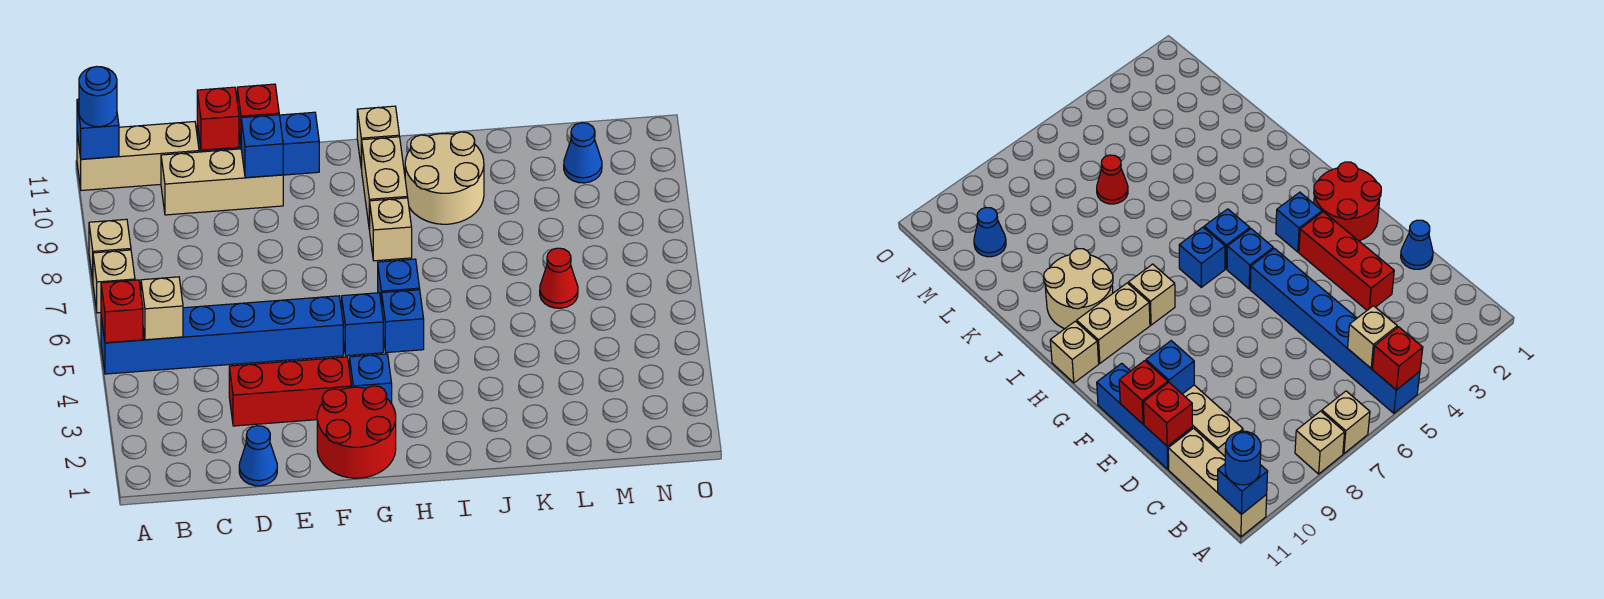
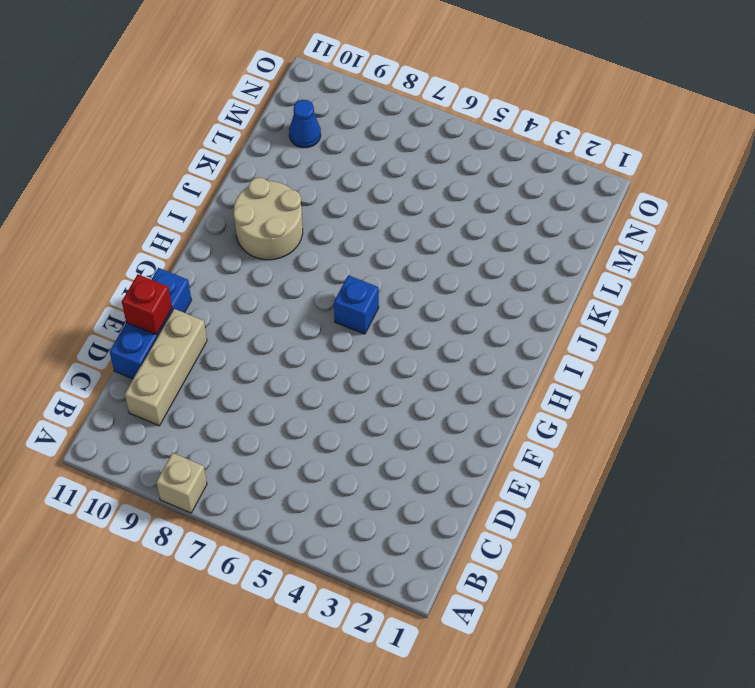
none -> blue 1x6 brick [101,296,343,374]
none -> tan 1x1 brick [93,250,135,313]
none -> tan 1x3 brick [77,122,199,191]

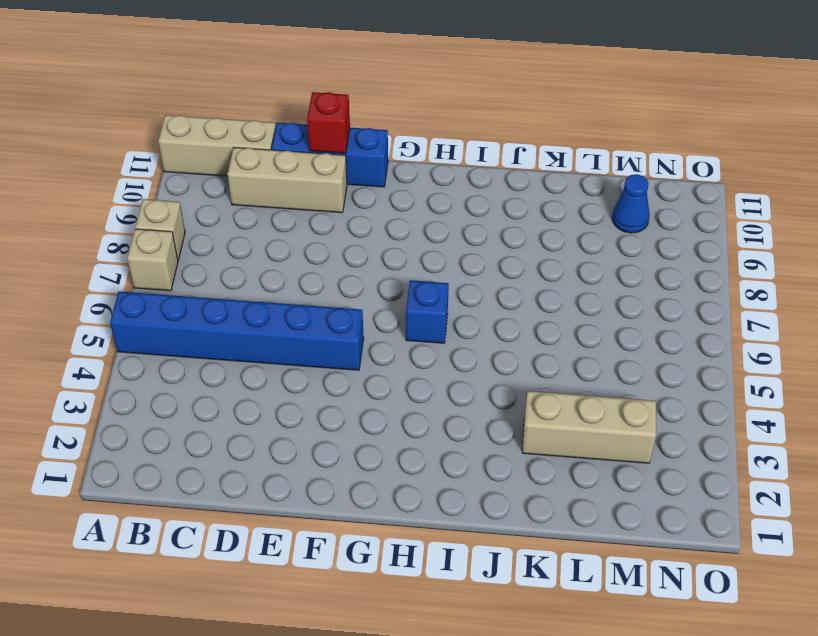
tan 1x3 brick [522,391,656,463] -> none
none -> blue 1x1 cone [239,426,277,486]
none -> red 1x3 brick [229,357,351,426]
none -> red 2x2 round brick [317,386,396,478]

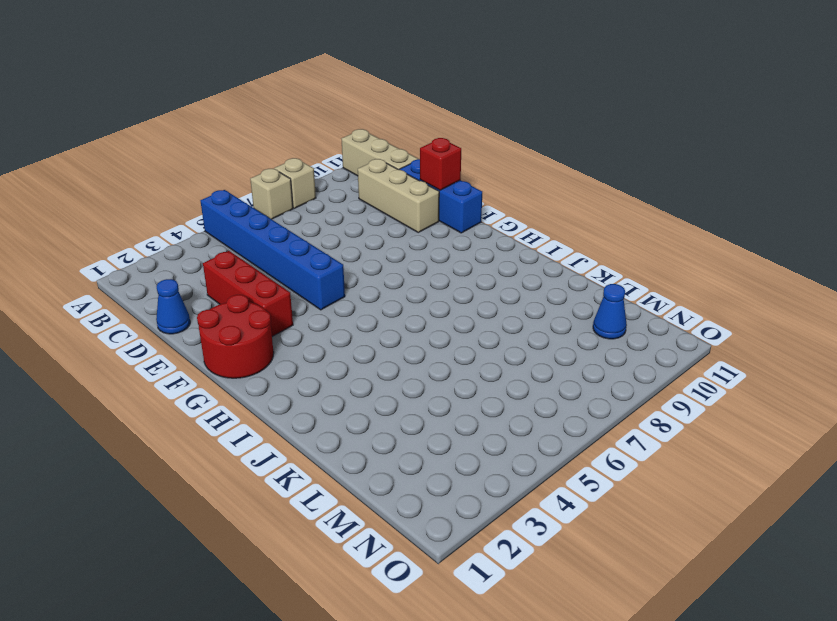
none -> blue 1x1 brick [350,354,392,404]
none -> blue 1x1 brick [342,293,383,356]
none -> blue 1x1 brick [382,290,424,353]

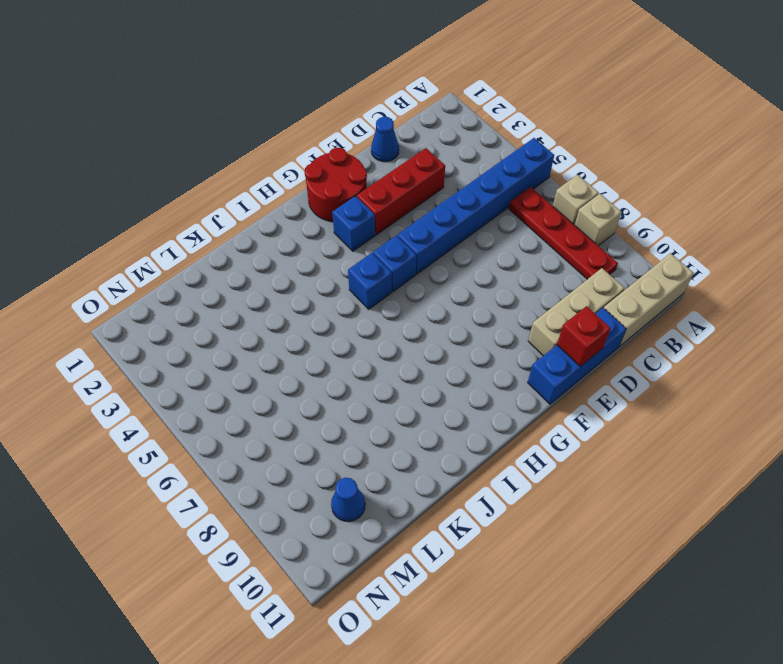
red 1x4 plate [509,187,618,279] -> none
none -> blue 1x1 brick [378,259,420,306]
none -> tan 1x1 brick [370,198,412,261]
none -> tan 1x2 brick [362,137,408,230]

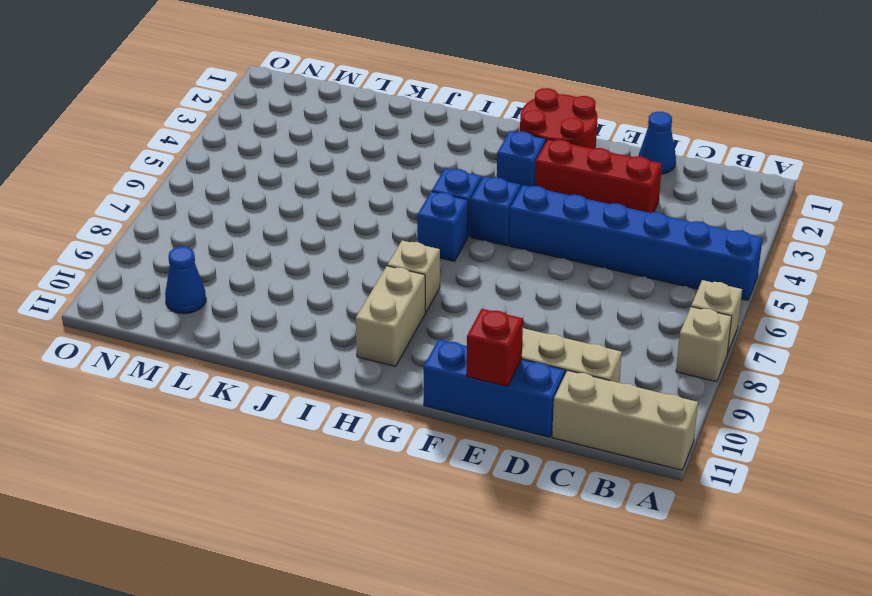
none -> tan 1x1 brick [357,106,399,169]
none -> tan 2x2 round brick [405,132,484,224]
none -> red 1x1 cone [540,248,578,308]

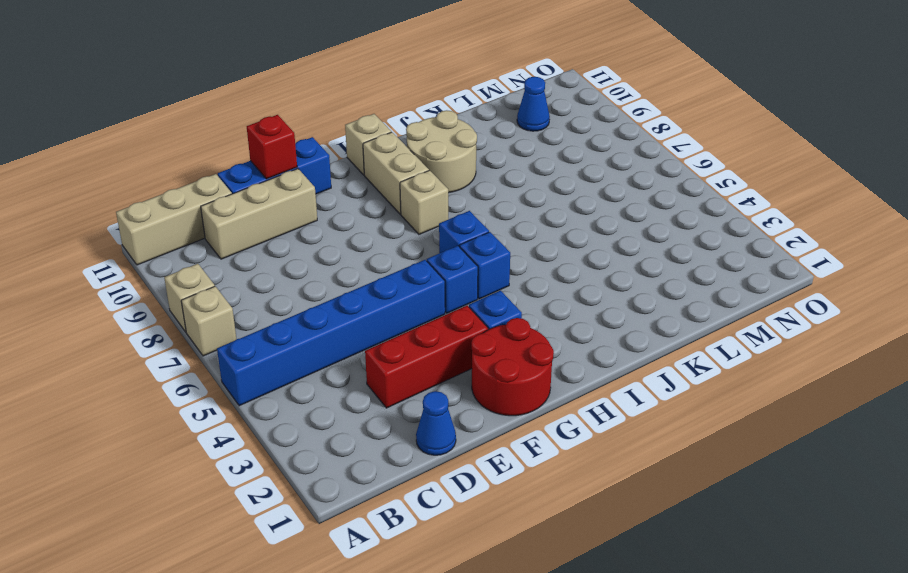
none -> red 1x1 cone [540,248,578,308]
none -> red 1x1 brick [101,280,143,343]
none -> blue 1x1 brick [77,99,119,159]

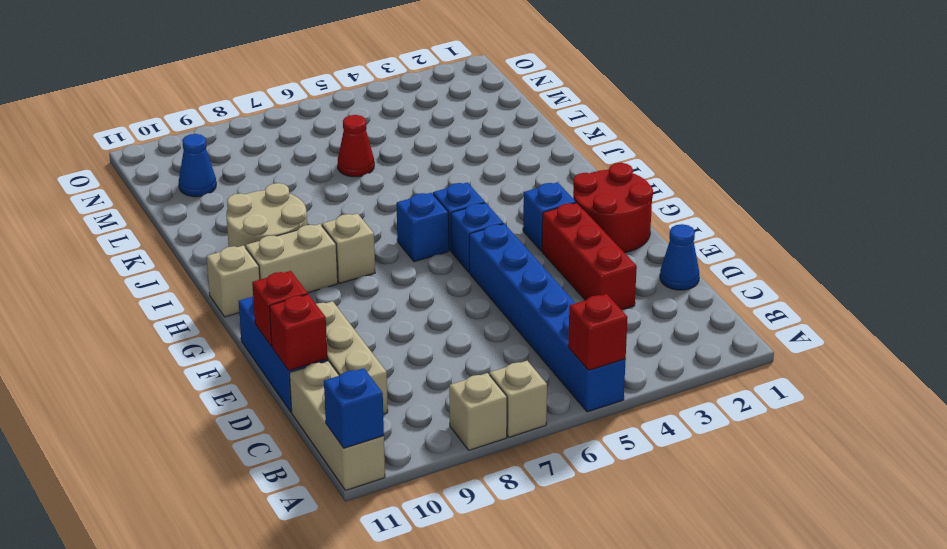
none -> tan 1x1 brick [141,277,183,340]
none -> blue 1x1 brick [241,115,283,178]
none -> blue 1x1 round brick [79,67,117,127]

